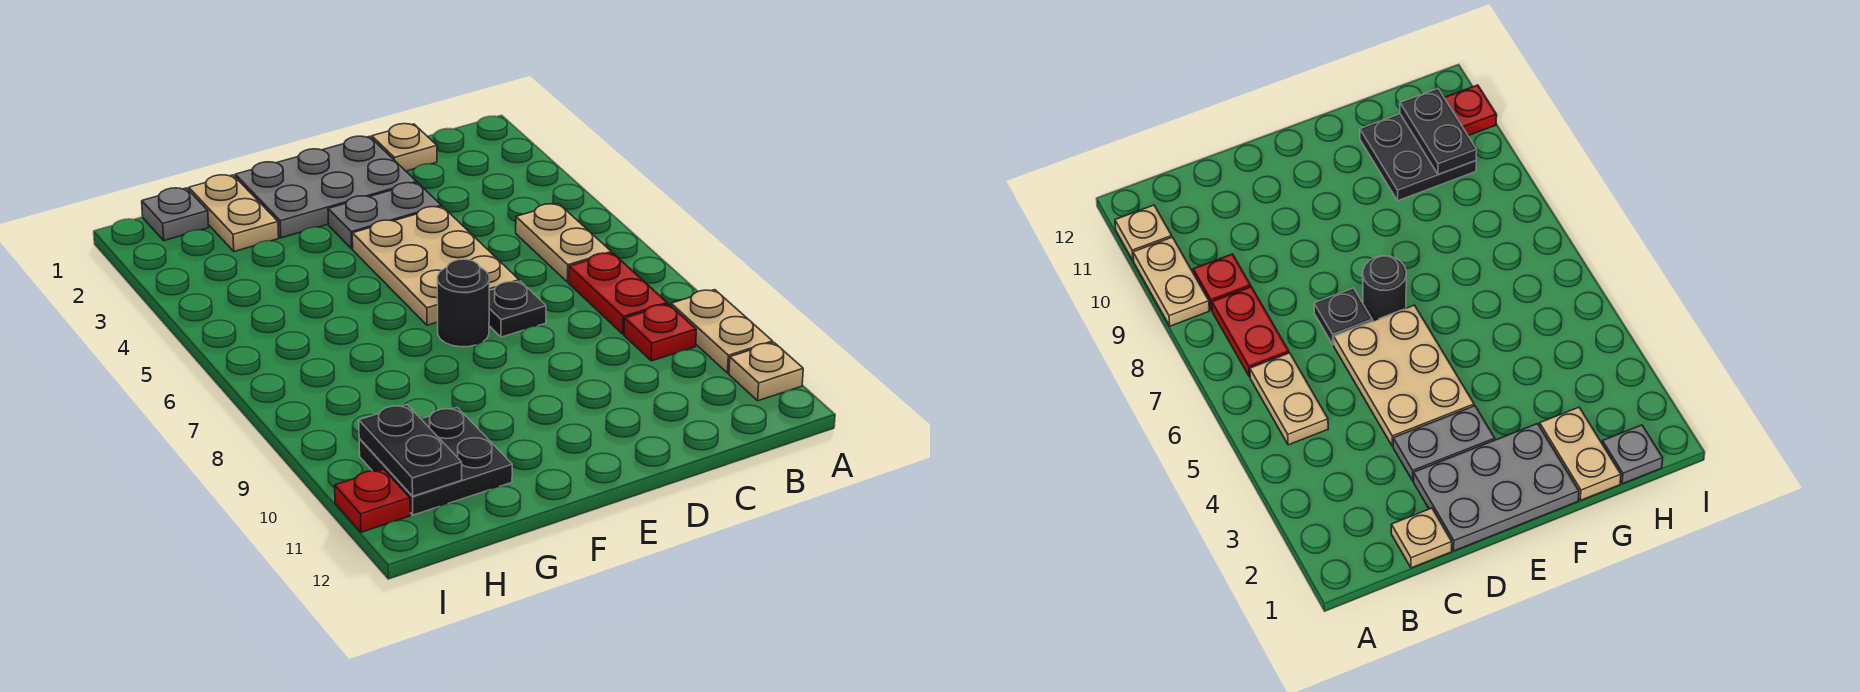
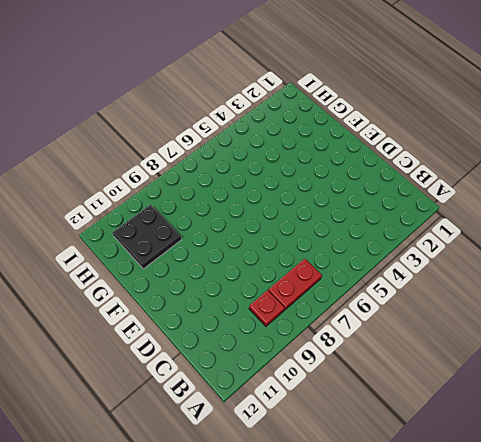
none -> tan 1x2 plate [671,290,773,373]
none -> tan 1x1 plate [729,343,803,401]
none -> tan 1x2 plate [516,204,611,282]

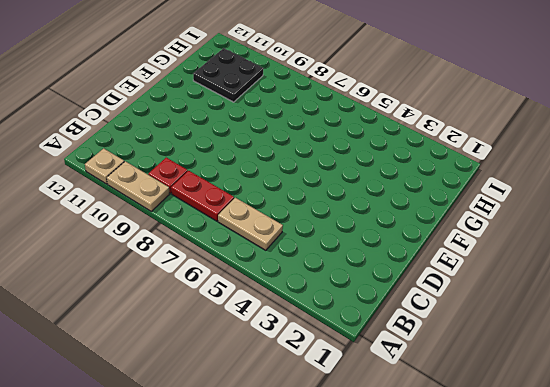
none -> tan 1x1 plate [372,124,437,171]
none -> grey 2x3 plate [235,136,417,238]
none -> grey 1x2 plate [328,183,441,249]

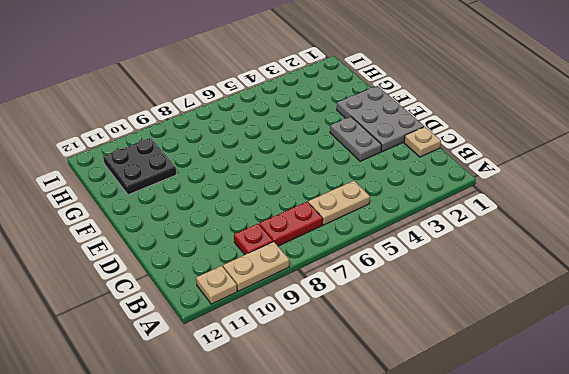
none -> tan 2x3 plate [352,207,519,325]
none -> black 1x1 plate [489,281,546,337]
none -> black 1x1 round brick [437,259,489,347]

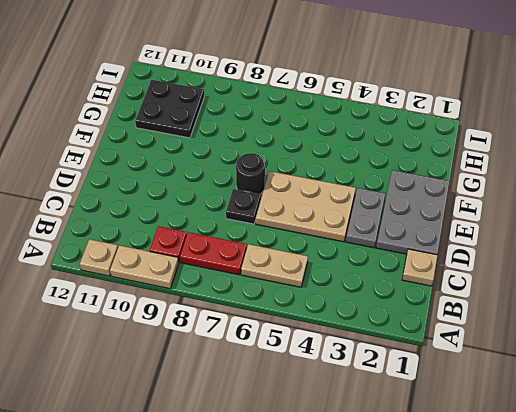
none -> tan 1x2 plate [189,175,279,252]
none -> grey 1x1 plate [142,188,209,241]
none -> red 1x1 plate [335,469,410,532]

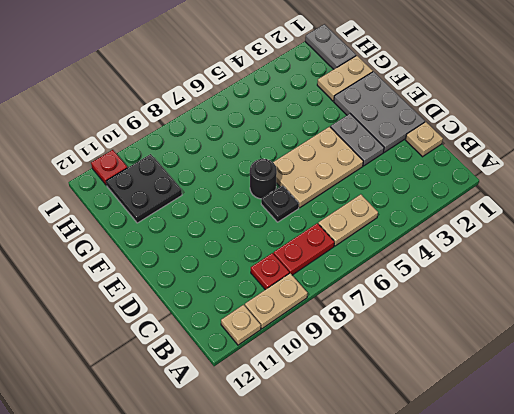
grey 1x2 plate [305,24,356,69] -> grey 1x1 plate [142,188,209,241]
none -> black 1x2 plate [359,405,462,496]

